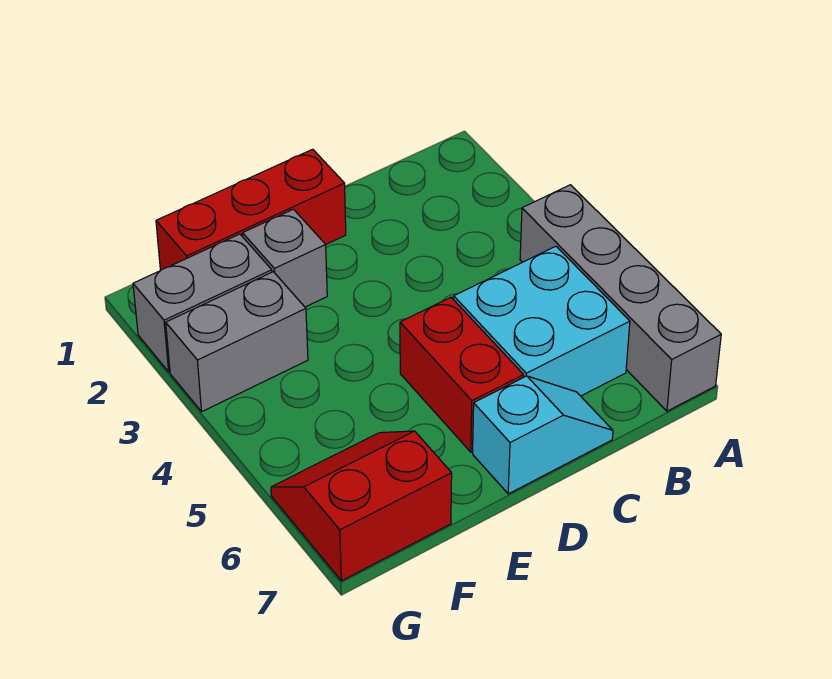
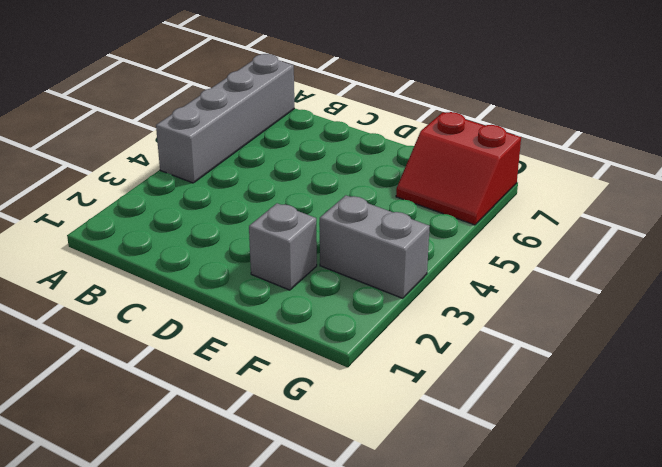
none -> cyan 2x2 brick [454,246,630,396]
none -> cyan 1x2 slope [473,376,613,494]

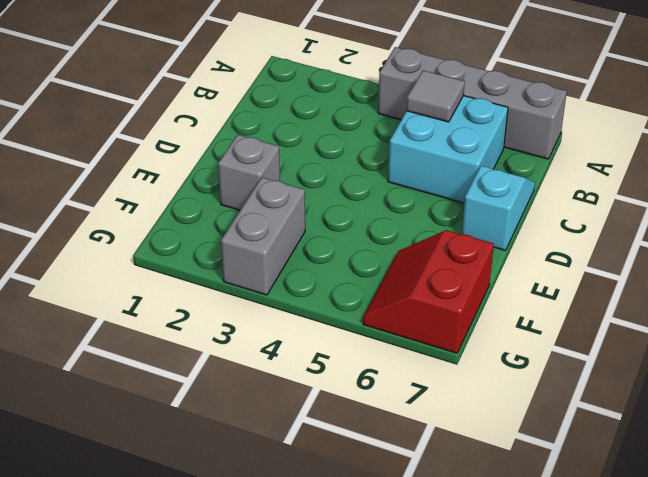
grey 1x1 tile [406,70,465,122] -> none
none -> red 1x3 brick [156,149,346,271]
none -> red 1x2 brick [400,297,524,452]

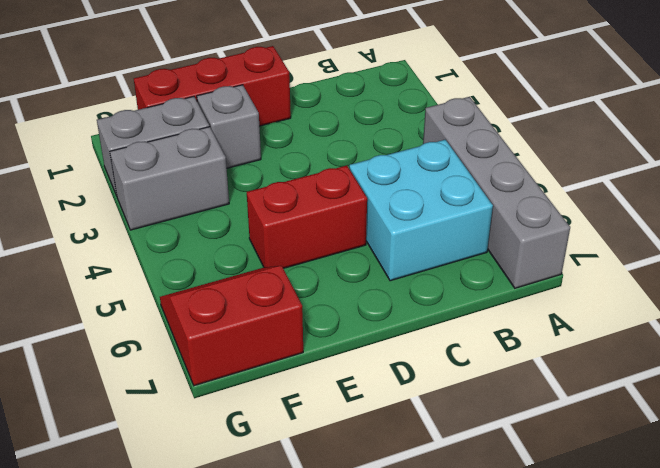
red 1x2 brick [247,166,367,268] -> red 1x2 brick turned to [400,297,524,452]
none -> cyan 1x2 slope [473,376,613,494]

